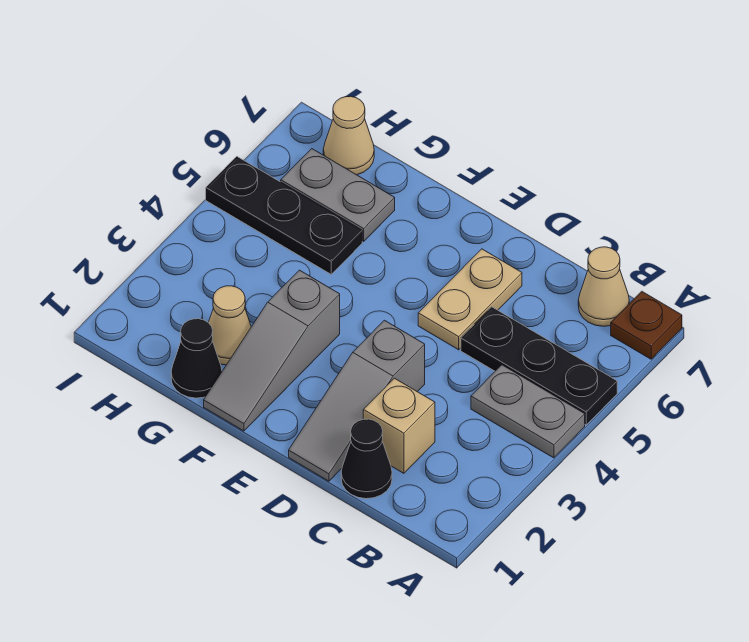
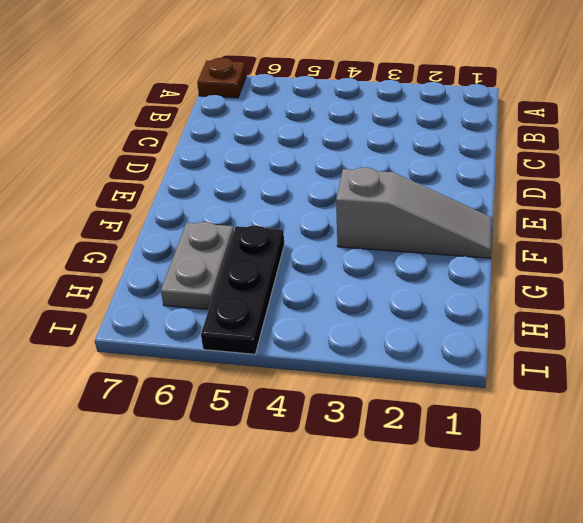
none -> grey 1x2 plate [471,365,585,458]
none -> black 1x3 plate [461,307,617,425]
none -> tan 1x1 cone [578,247,629,326]

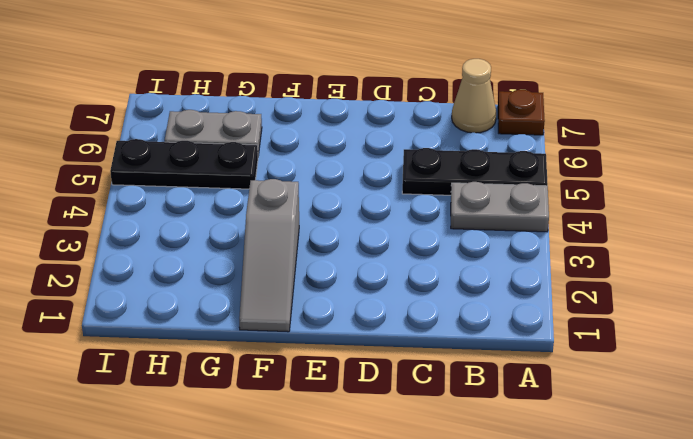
none -> black 1x1 cone [341,419,392,499]
none -> tan 1x1 brick [363,378,435,473]
none -> grey 1x3 slope [289,320,425,481]

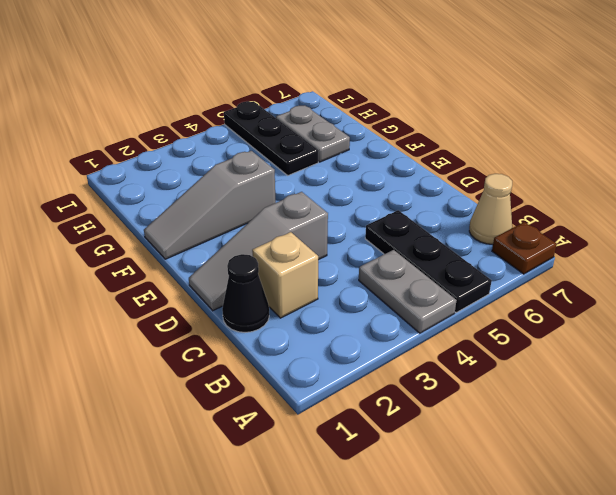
none -> tan 1x2 plate [418,249,522,350]
none -> black 1x1 cone [171,319,222,398]
none -> tan 1x1 cone [208,286,251,365]

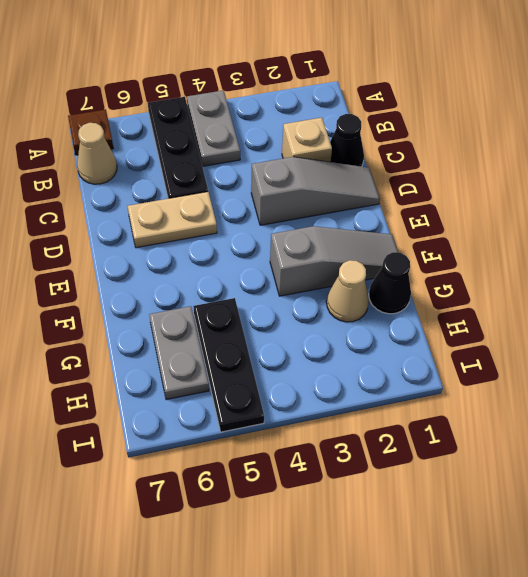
none -> tan 1x1 cone [323,96,374,175]

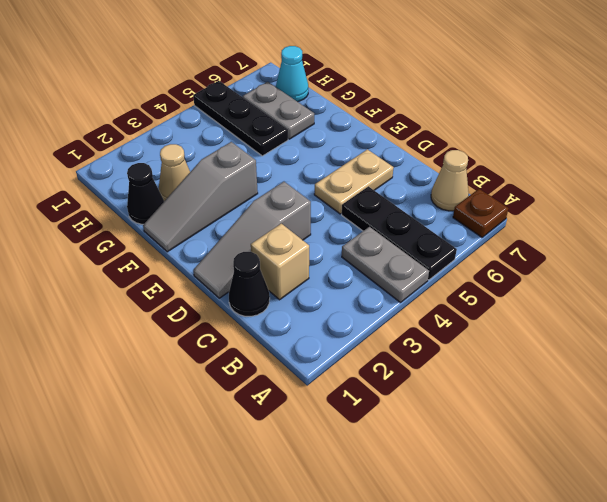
cyan 1x1 cone [276,46,308,102] -> tan 1x1 cone [323,96,374,175]

